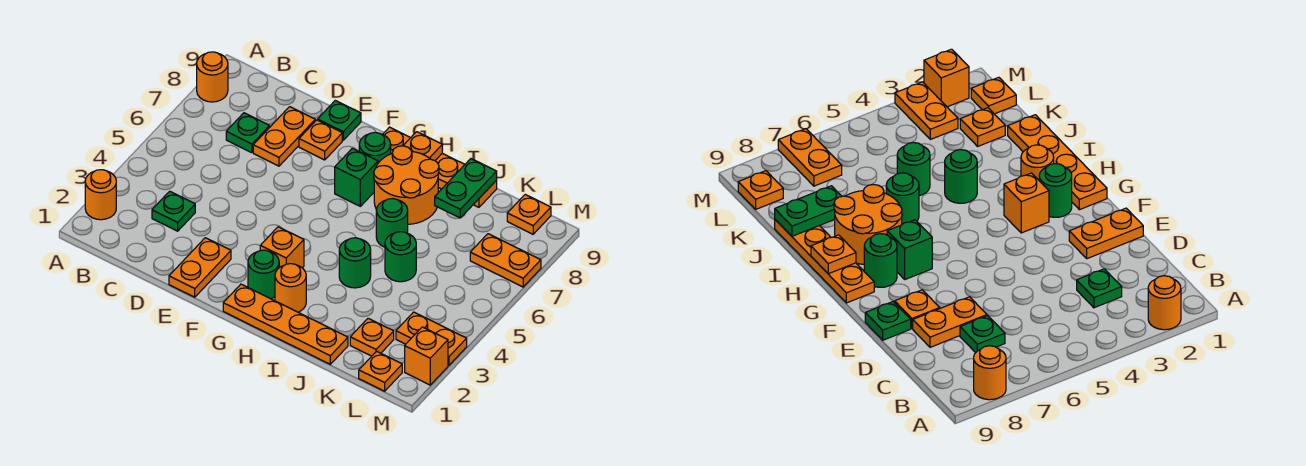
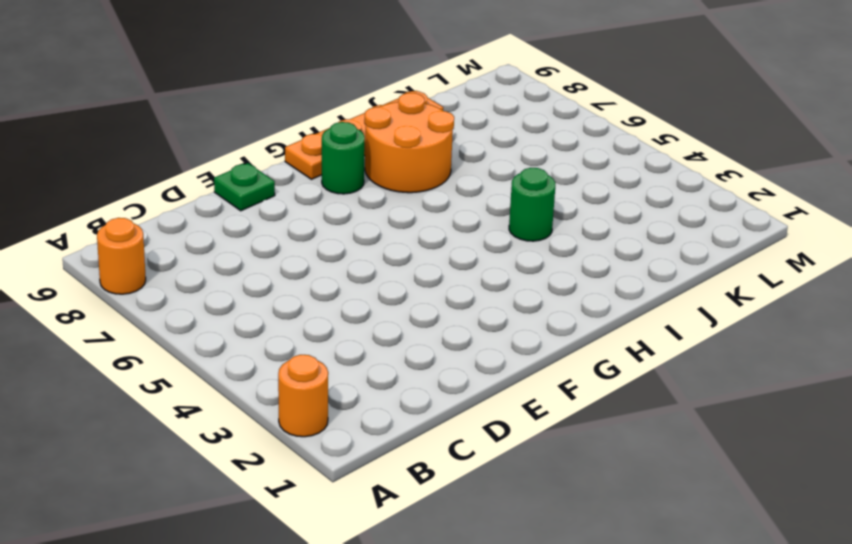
none -> green 1x1 plate [152,191,195,231]
none -> green 1x1 plate [226,113,270,153]
none -> orange 1x2 plate [253,107,315,166]

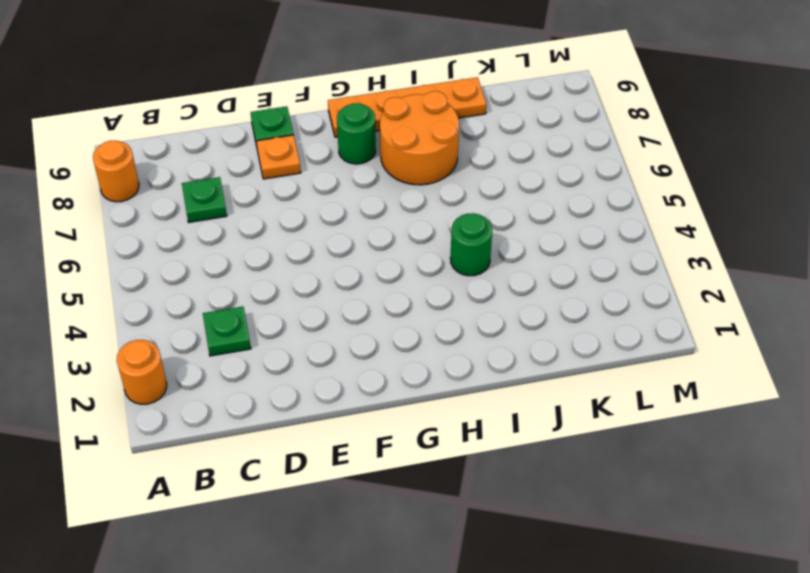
none -> orange 1x2 plate [253,107,315,166]
none -> orange 1x2 plate [169,238,231,297]
none -> orange 1x4 plate [223,284,348,364]

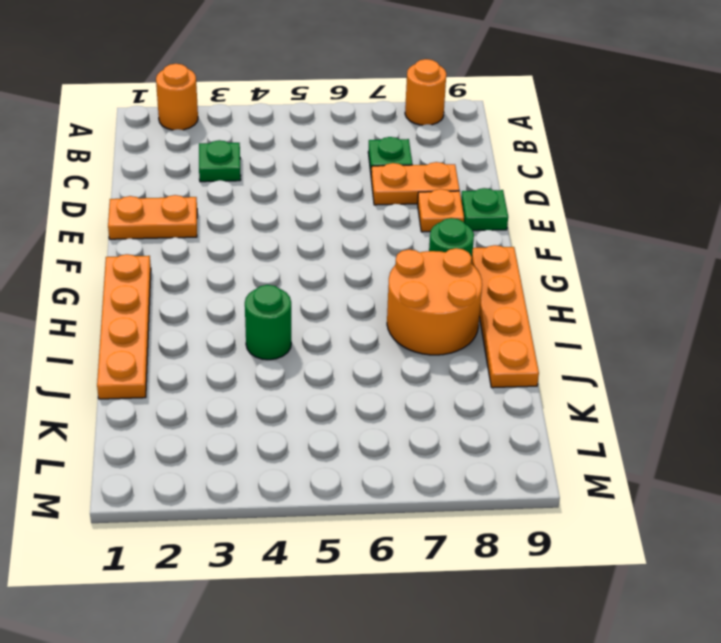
none -> green 1x1 round brick [248,250,279,299]
none -> orange 1x1 brick [260,227,304,268]
none -> green 1x1 brick [335,148,378,206]

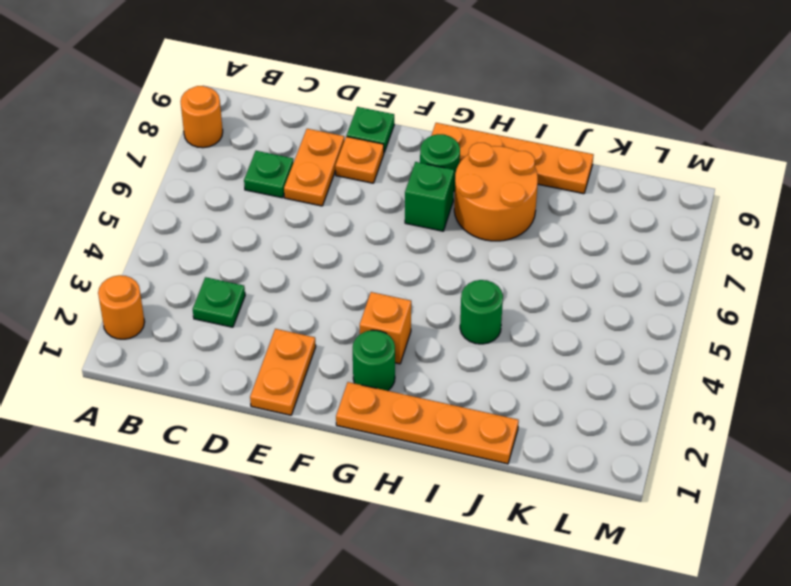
none -> orange 1x1 round brick [275,264,306,312]
none -> green 1x1 round brick [376,199,408,247]
none -> green 1x1 round brick [385,232,416,282]

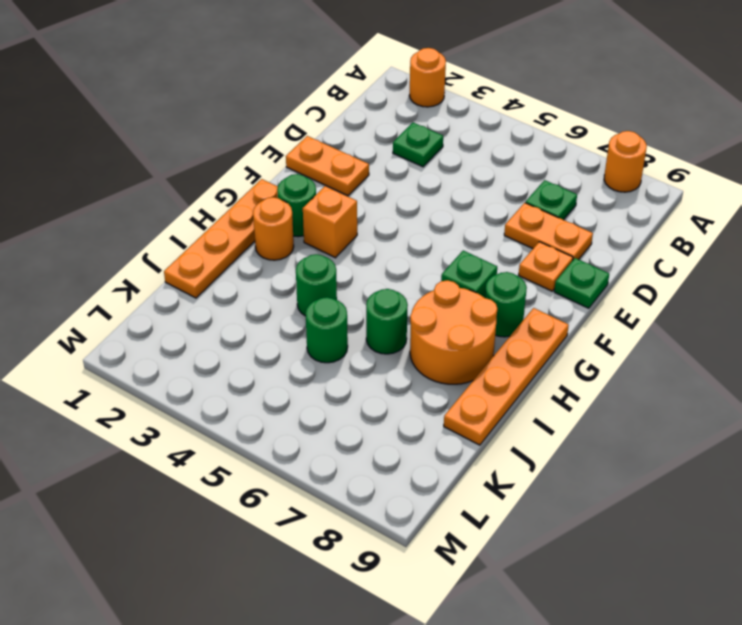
none -> orange 1x1 plate [350,318,394,356]
none -> orange 1x1 plate [359,351,402,391]
none -> orange 1x2 plate [396,312,467,365]

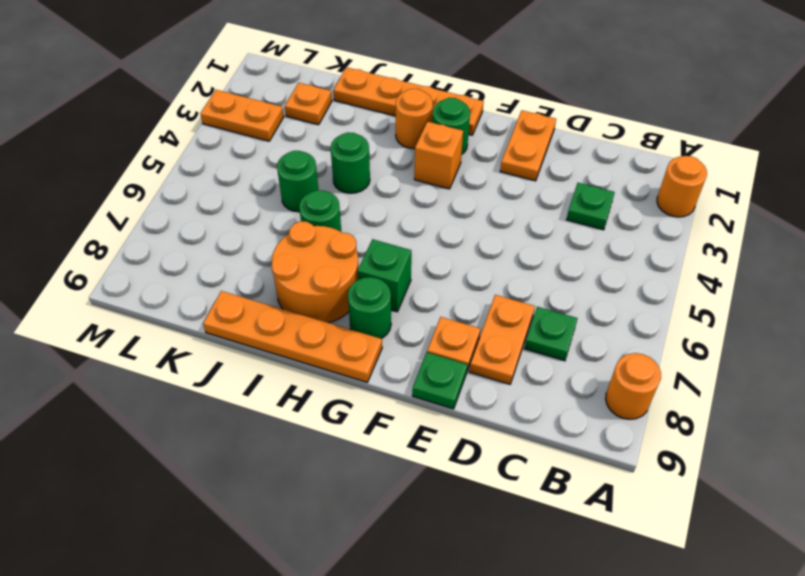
none -> orange 1x1 plate [359,351,402,391]
none -> orange 1x2 plate [470,234,541,287]
none -> orange 1x1 plate [507,195,551,234]

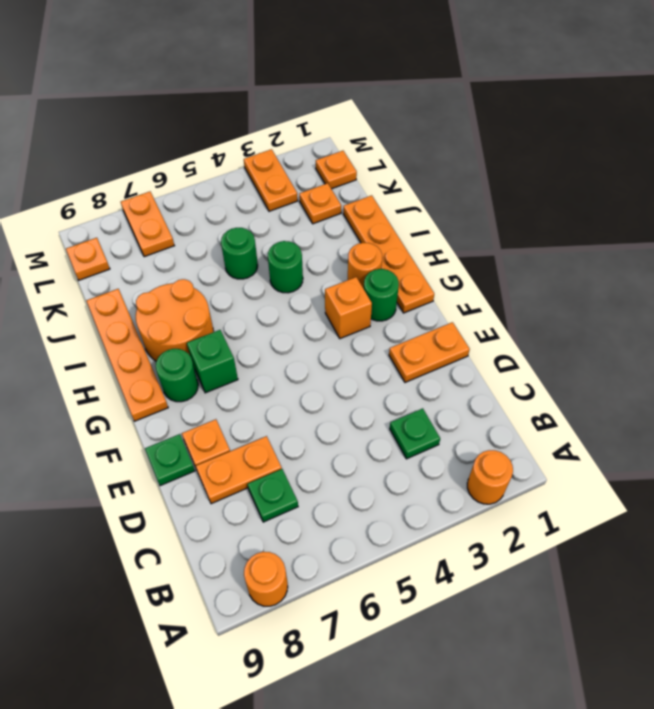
none -> green 1x1 round brick [376,199,408,247]
none -> orange 1x1 brick [405,327,448,385]
none -> orange 1x1 plate [403,132,442,160]

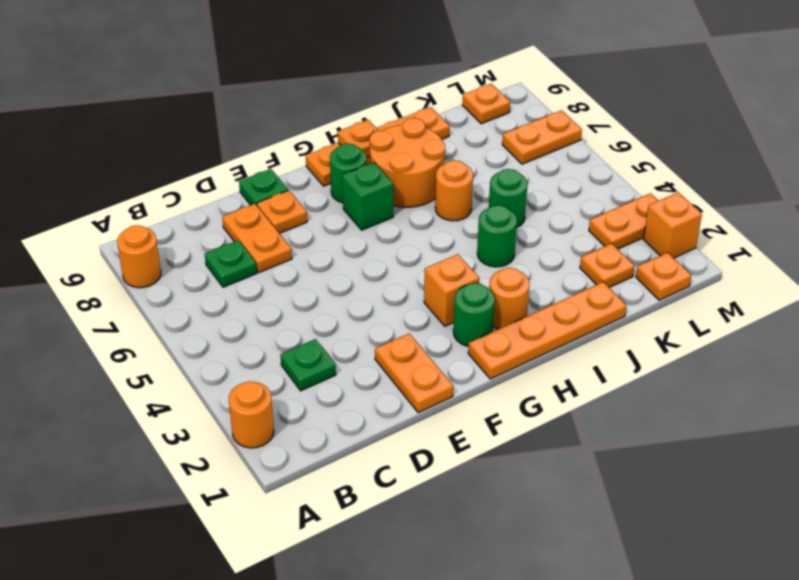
orange 1x1 round brick [435,160,473,221] -> green 1x1 round brick [376,199,408,247]
none -> green 1x2 plate [435,159,497,218]

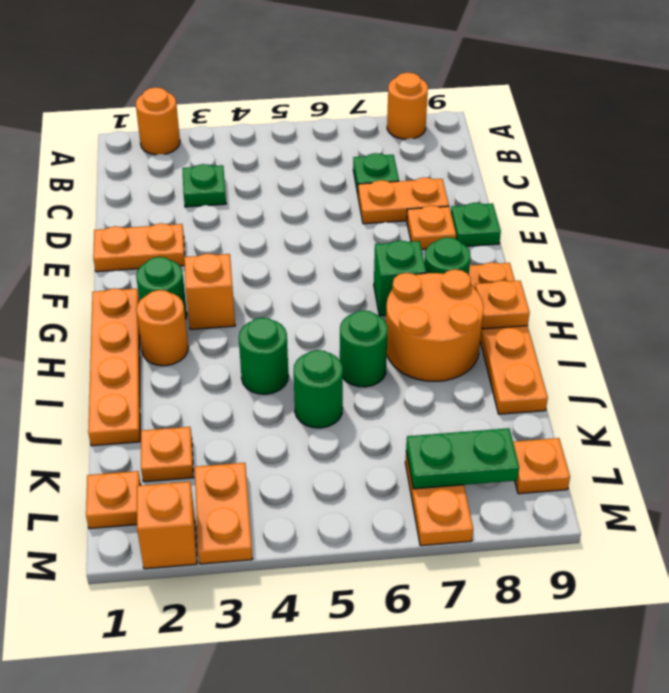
green 1x2 plate [406,428,519,489] -> green 1x2 plate moved to [435,159,497,218]

